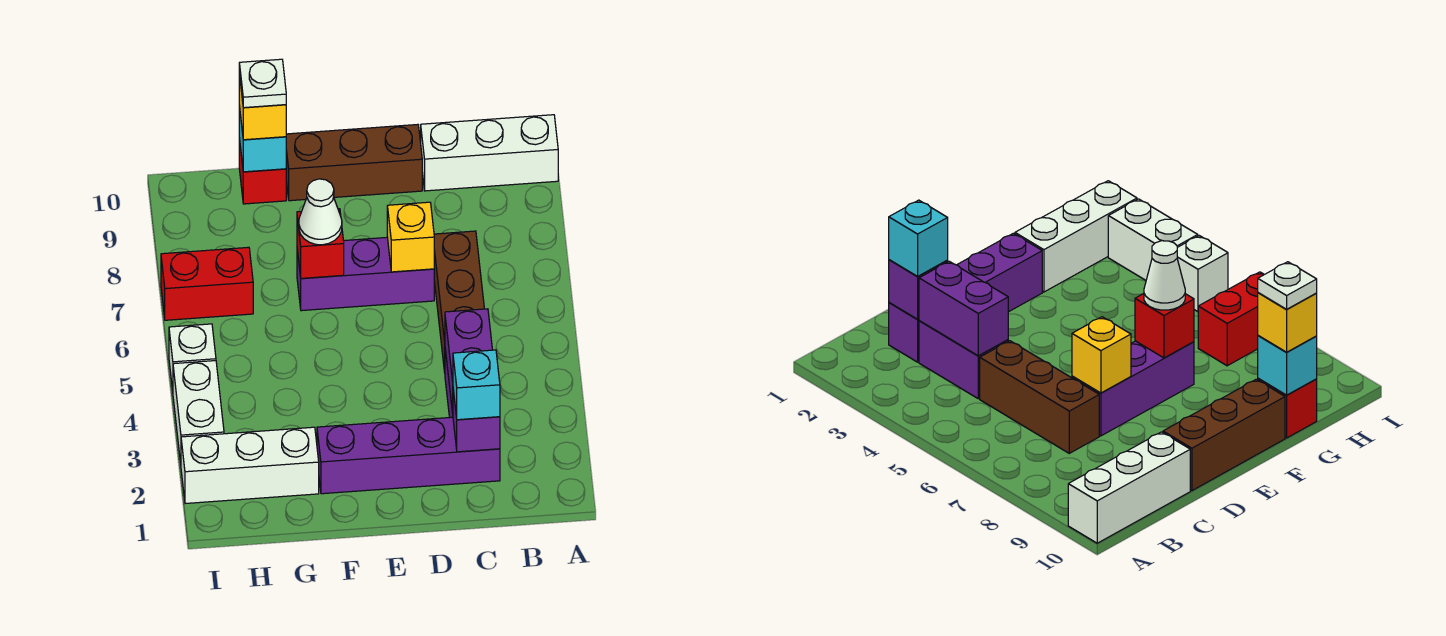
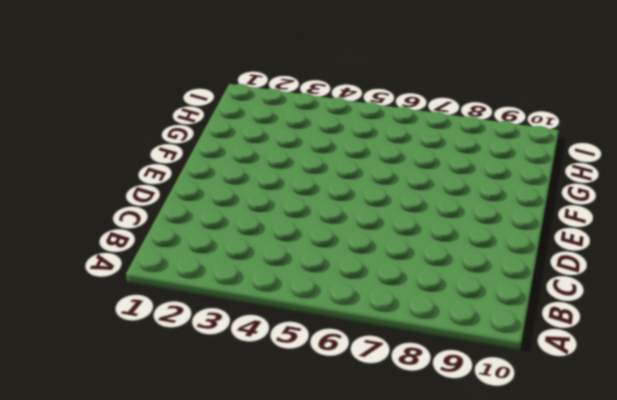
none -> white 1x3 brick [421,115,558,191]
none -> purple 1x4 brick [317,417,500,494]
none -> purple 1x2 brick [919,321,1008,399]

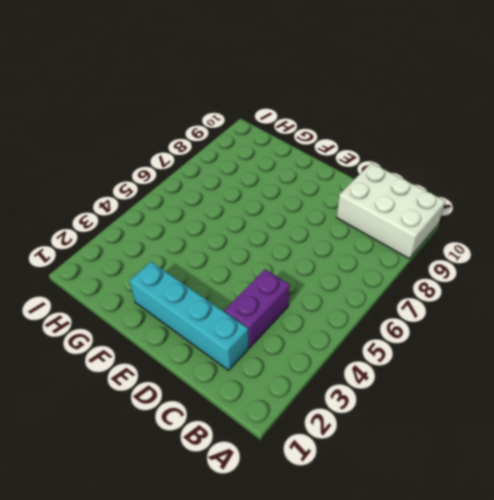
white 2x3 brick [337,163,445,258] -> white 1x3 brick [421,115,558,191]
cyan 1x4 brick [129,262,249,370] -> purple 1x4 brick [317,417,500,494]
none -> brown 1x3 brick [434,231,484,372]
none -> purple 1x3 brick [297,237,434,311]
none -> brown 1x3 brick [286,124,422,201]

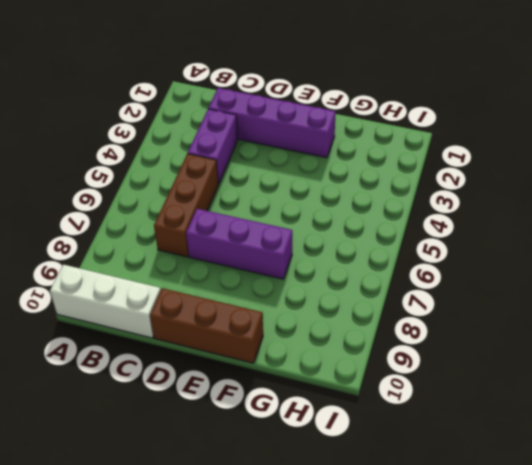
none -> white 1x3 brick [181,427,319,504]
none -> red 1x1 brick [239,138,286,204]
none -> red 1x2 brick [161,247,253,320]

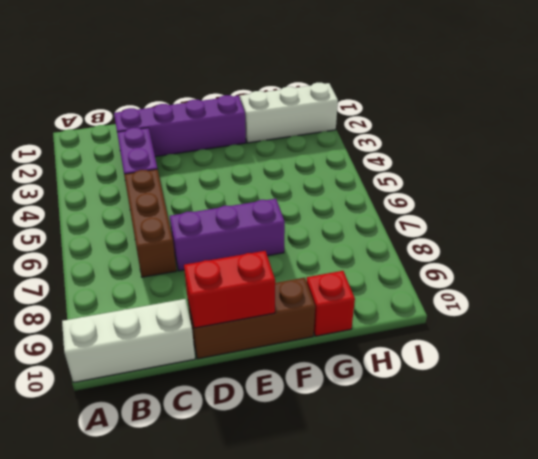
red 1x2 brick [184,251,275,328] -> red 1x2 brick moved to [161,247,253,320]
none -> white 1x2 brick [173,361,224,463]
none -> white 1x1 brick [169,324,216,391]
none -> purple 1x1 brick [453,390,500,452]

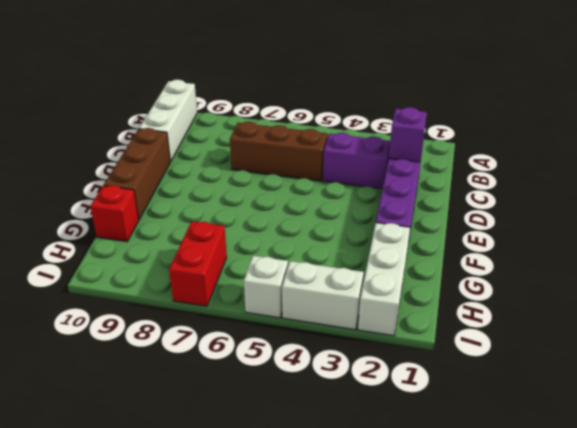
none -> purple 1x3 brick [297,237,434,311]
none -> purple 1x2 brick [445,309,492,413]
none -> yellow 1x1 brick [387,202,434,272]

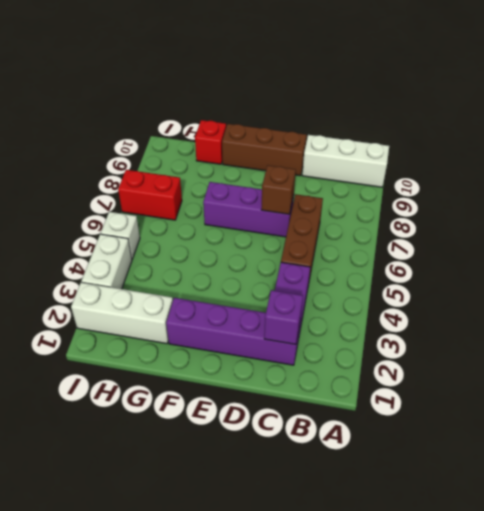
brown 1x1 brick [261,165,296,214] -> yellow 1x1 brick [387,202,434,272]
none -> purple 1x2 brick [445,309,492,413]
none -> red 1x1 brick [297,209,344,278]
none -> cyan 1x1 brick [239,106,286,172]

